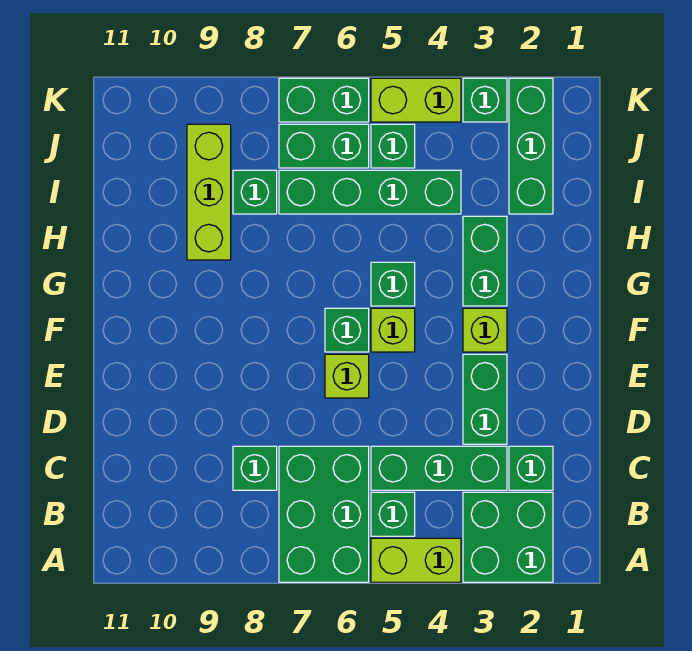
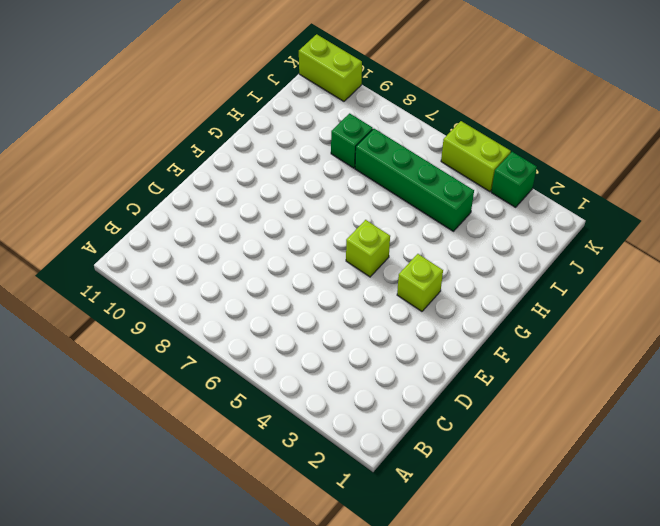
lime 1x2 brick [299,34,362,101] -> lime 1x2 brick moved to [371,538,461,582]
none -> green 2x2 brick [463,492,553,582]
none -> green 2x3 brick [279,446,369,582]
none -> green 1x1 brick [371,492,415,536]

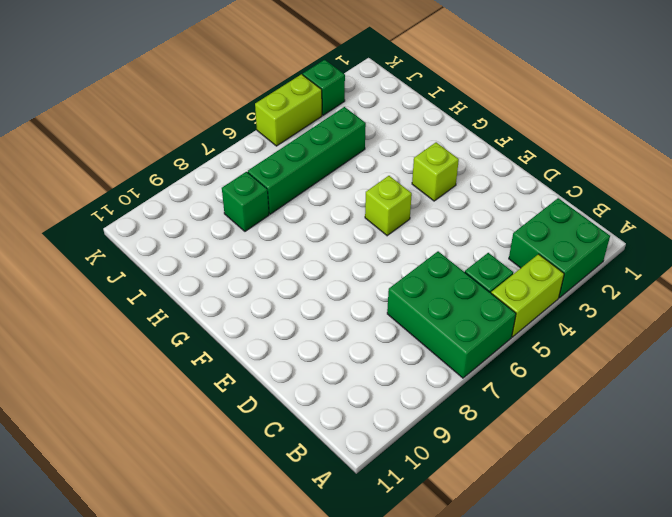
none -> green 1x1 brick [509,446,553,490]
none -> green 1x3 brick [371,446,507,490]
none -> green 1x1 brick [233,446,277,490]

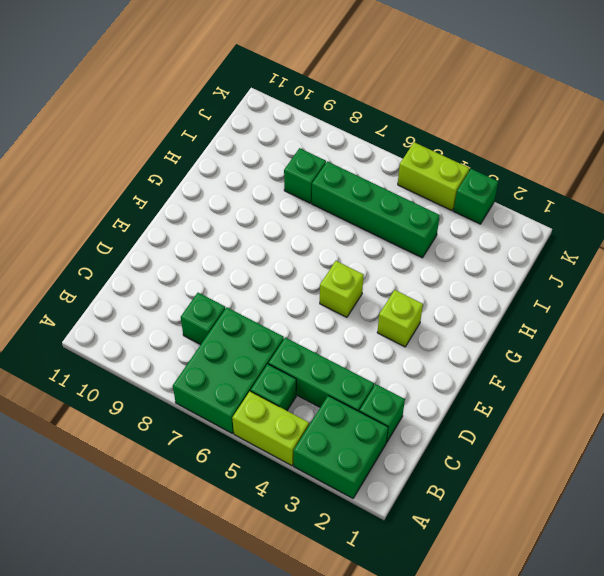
none -> green 1x2 brick [463,354,507,444]
none -> lime 1x1 brick [325,354,369,398]
none -> green 1x1 brick [325,308,369,352]

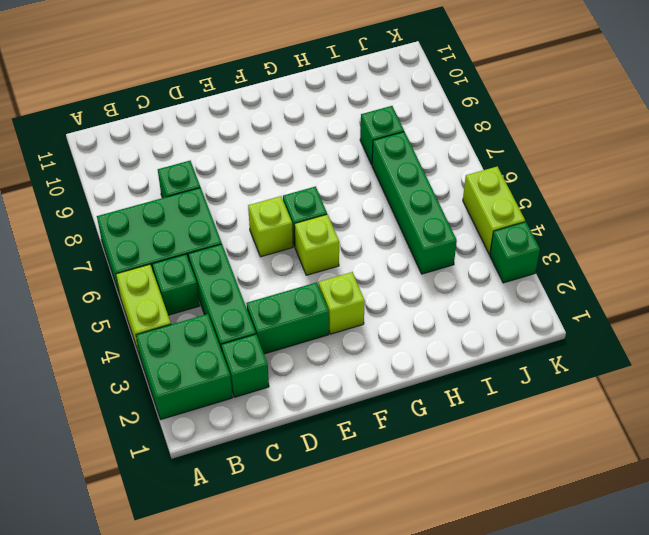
none -> green 1x2 brick [463,216,507,306]
none -> green 1x1 brick [371,262,415,306]
none -> lime 1x3 brick [187,124,231,260]

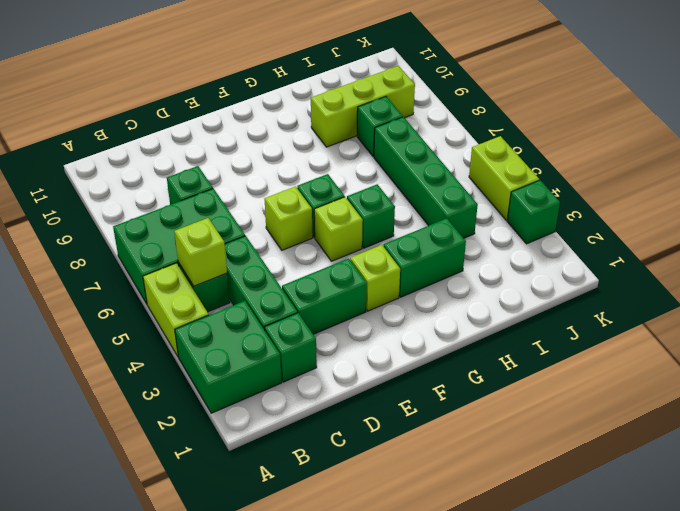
lime 1x1 brick [174,218,227,286] -> none
none -> green 1x3 brick [509,78,553,214]
none -> green 1x1 brick [371,124,415,168]
none -> green 1x2 brick [279,124,369,168]

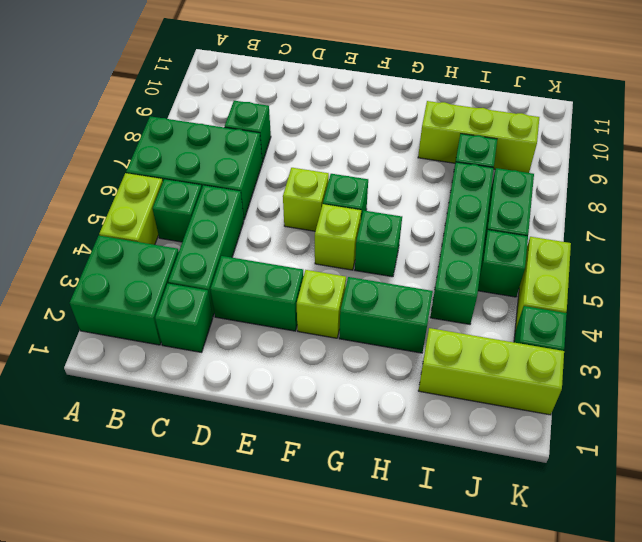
lime 1x3 brick [419,328,564,415] -> green 1x3 brick [509,78,553,214]
none -> green 1x2 brick [279,78,369,122]

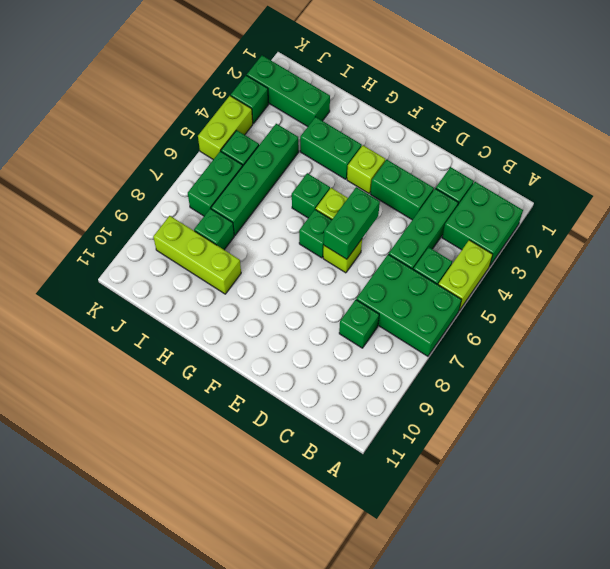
green 1x2 brick [324,187,380,259] -> green 1x2 brick moved to [279,78,369,122]

